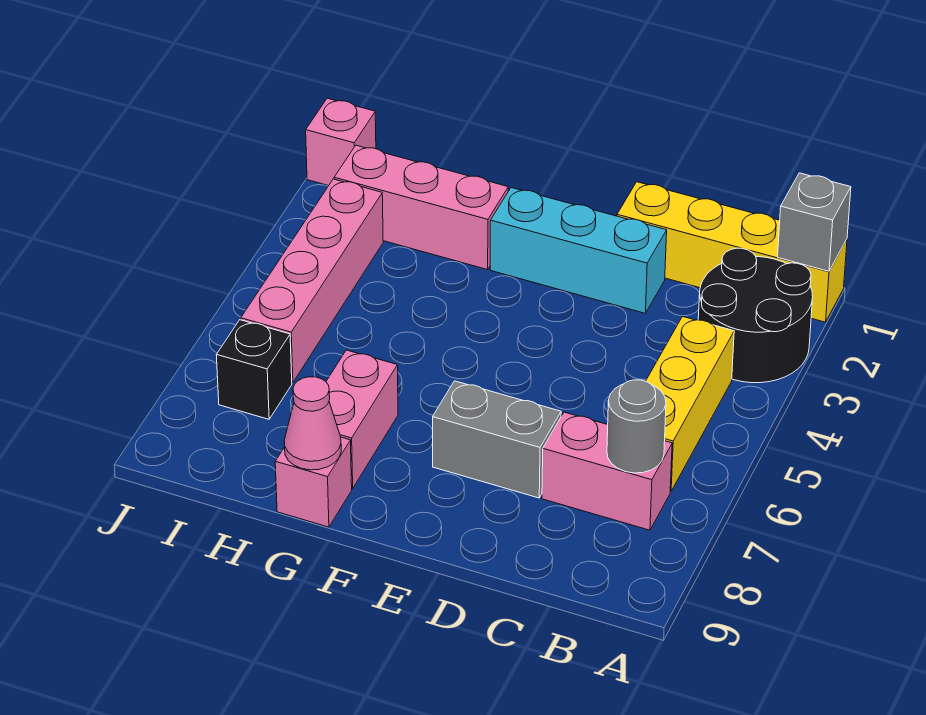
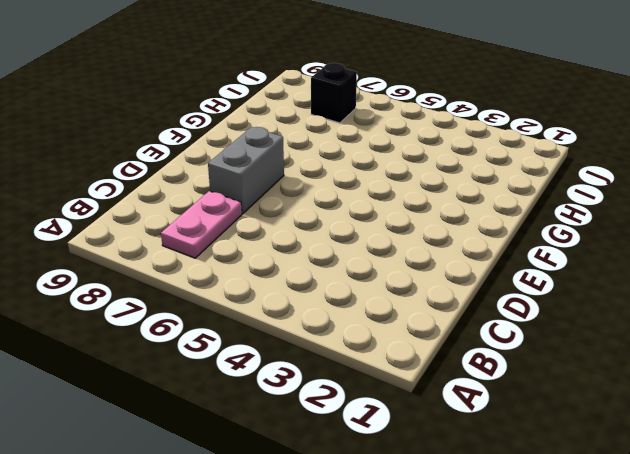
pink 1x2 plate [161,191,242,258] -> pink 1x2 brick [542,412,672,530]
none -> yellow 1x4 brick [617,182,847,322]
none -> black 2x2 round brick [698,248,813,383]
none -> yellow 1x3 brick [646,317,734,492]

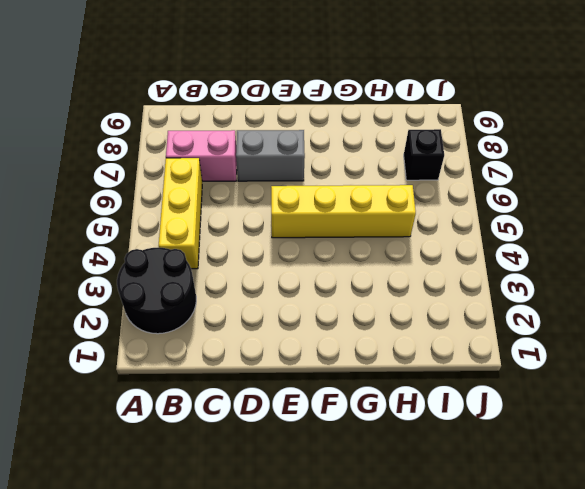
yellow 1x4 brick [271,185,416,238] -> yellow 1x4 brick moved to [617,182,847,322]
none -> cyan 1x3 brick [490,188,667,313]
none -> pink 1x3 brick [334,145,508,270]
none -> pink 1x2 brick [326,350,398,488]

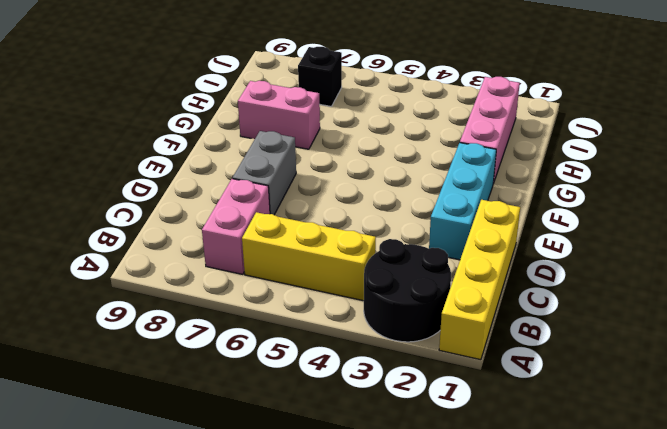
none -> pink 1x1 brick [275,437,352,527]
none -> pink 1x4 brick [241,179,383,383]
none -> pink 1x1 brick [306,98,376,186]

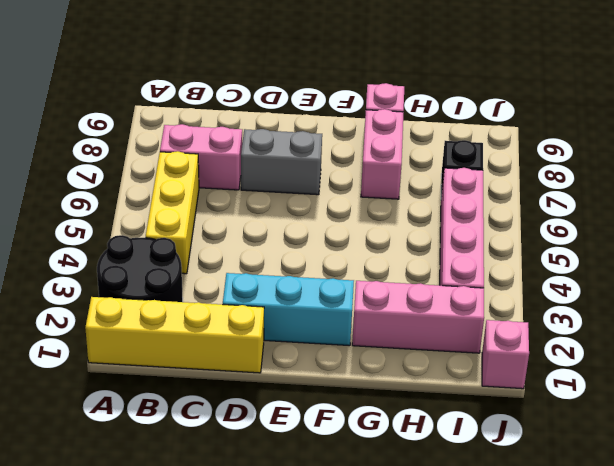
none -> grey 1x1 brick [778,173,851,271]
none -> grey 1x1 round brick [607,380,666,473]
none -> pink 1x1 cone [284,377,341,470]

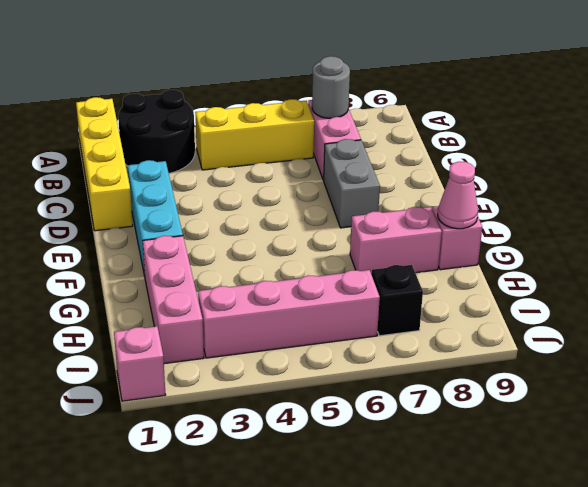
none -> grey 1x1 brick [778,173,851,271]

